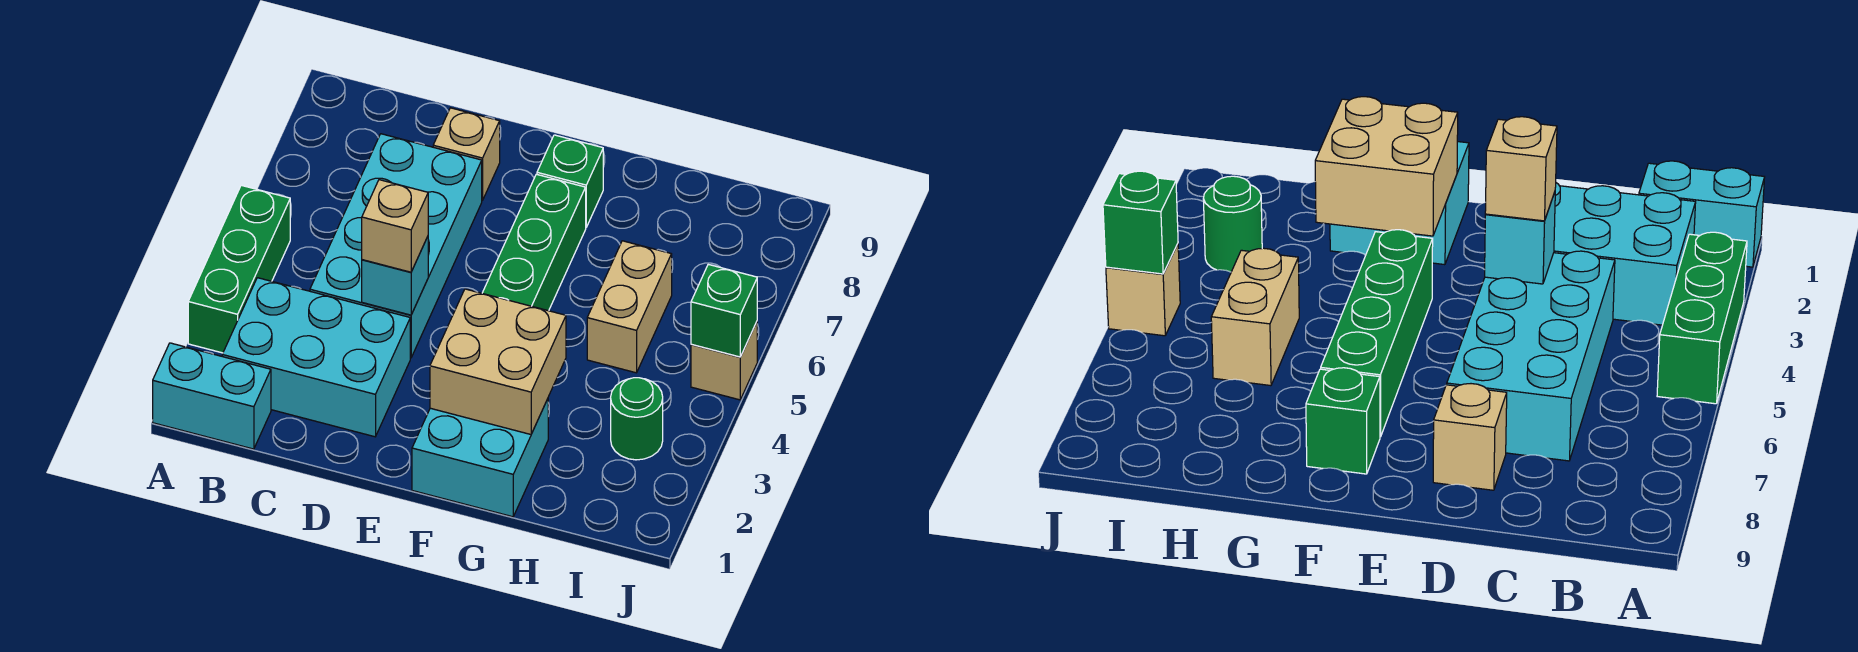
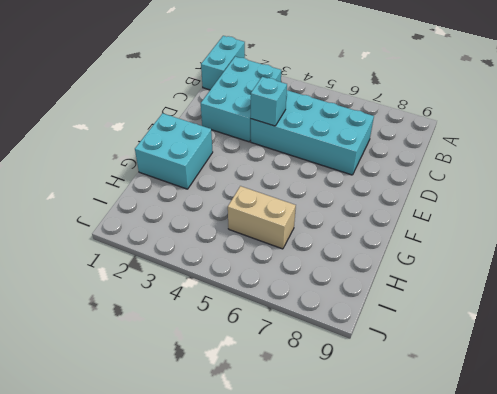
none -> green 1x3 brick [188,185,290,353]
none -> tan 1x1 brick [433,108,500,200]
none -> green 1x4 brick [482,174,586,311]

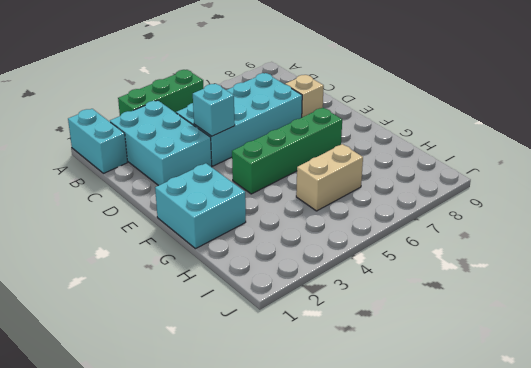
none -> green 1x1 brick [537,135,603,227]
none -> green 1x1 round brick [611,378,663,460]
none -> tan 1x1 brick [691,322,757,400]

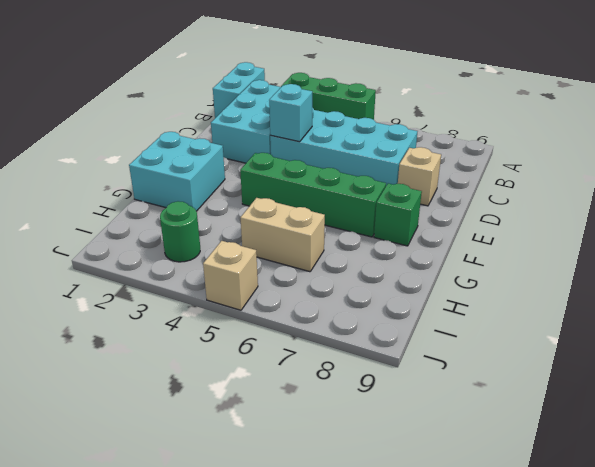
none -> tan 2x2 brick [430,289,566,434]
none -> green 1x1 brick [691,264,757,357]
none -> tan 1x1 brick [362,180,428,272]

